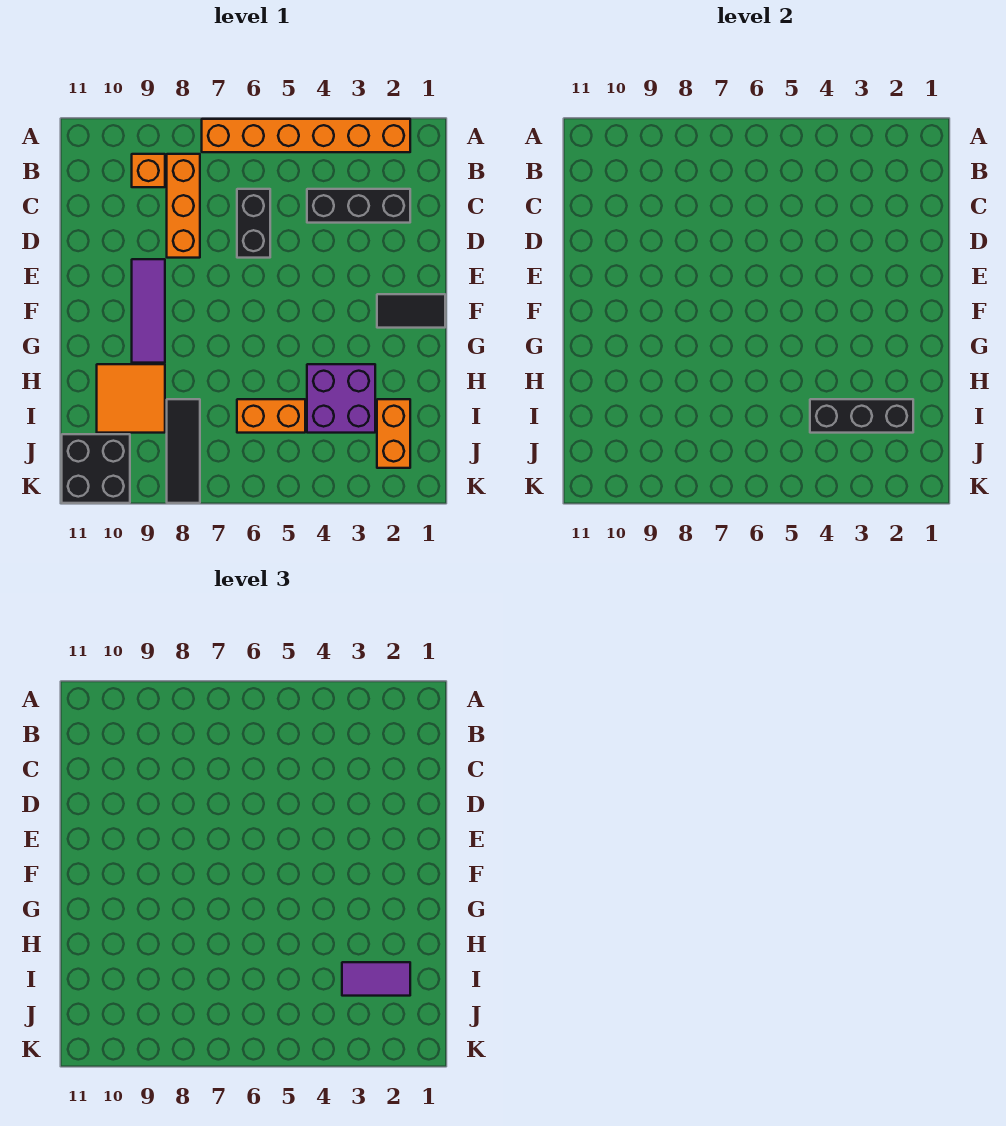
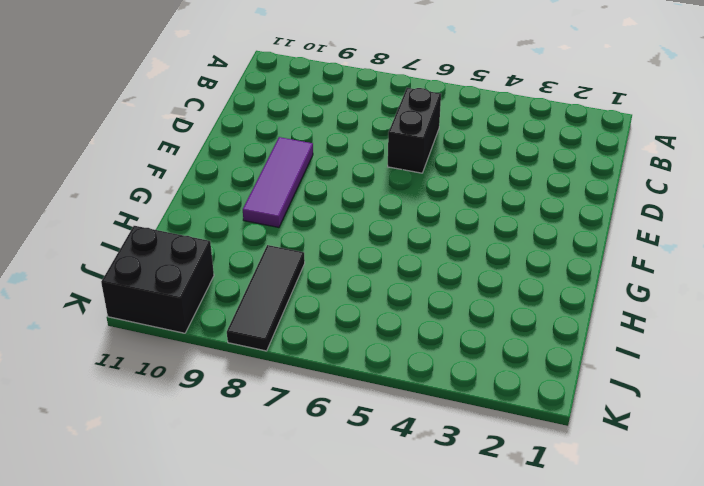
none -> orange 1x6 brick [202,119,410,152]
none -> orange 1x3 brick [167,154,200,258]
none -> orange 1x1 brick [132,154,165,187]

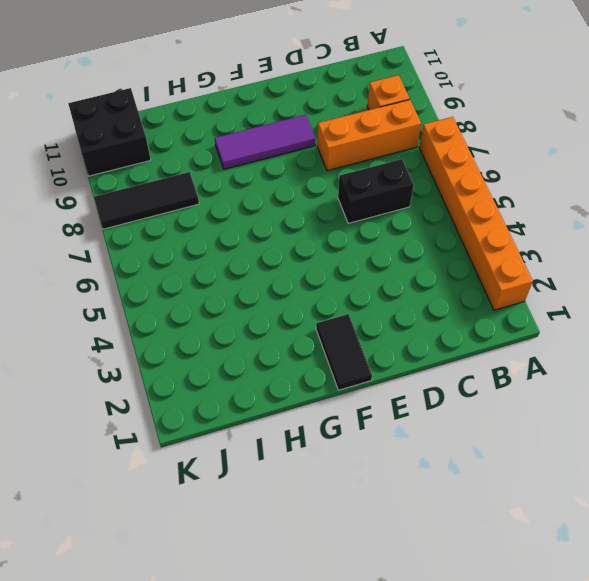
none -> black 1x3 brick [307,189,410,223]
none -> purple 2x2 brick [307,364,375,433]
none -> orange 2x2 tile [97,364,165,433]

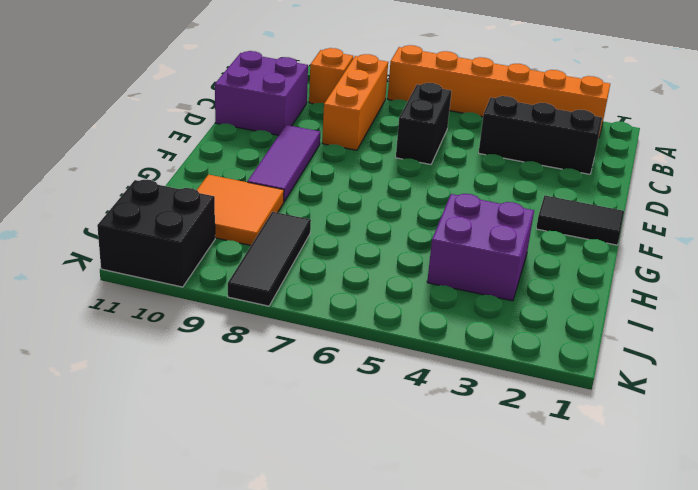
purple 2x2 brick [215,51,308,135] -> none
none -> orange 1x2 brick [377,399,410,468]
none -> orange 1x2 brick [237,399,305,433]
none -> black 1x3 brick [810,399,913,433]

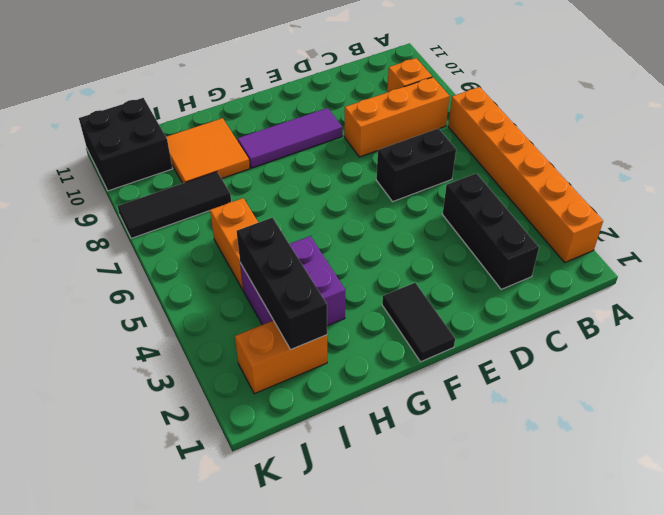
none -> purple 1x2 tile [342,962,410,996]

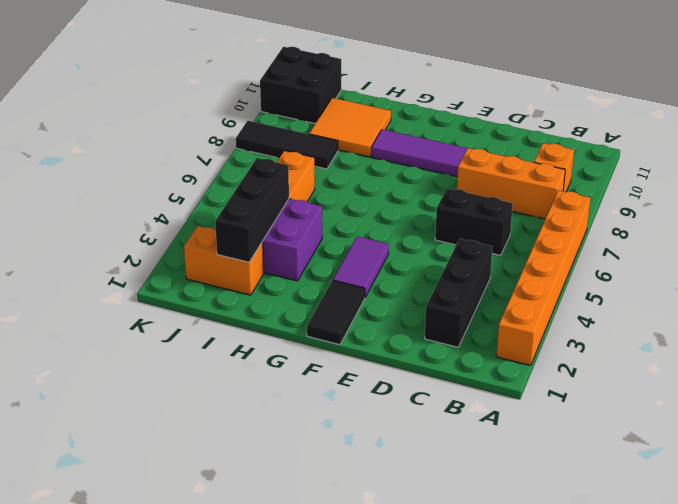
purple 1x2 tile [333,236,389,297] -> purple 1x2 tile moved to [342,962,410,996]

